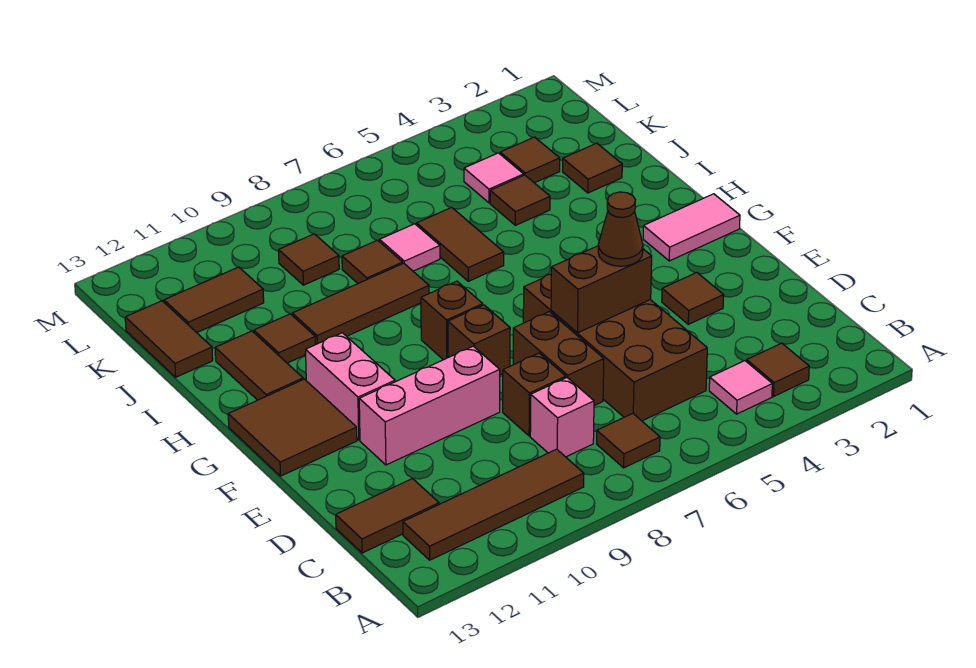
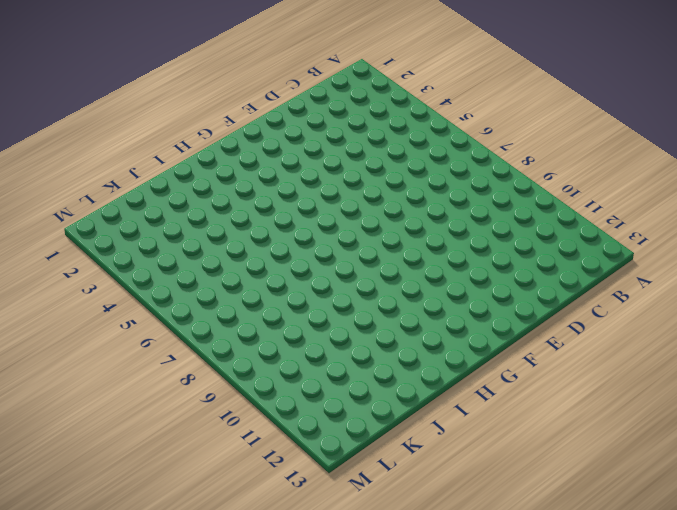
none -> brown 1x1 tile [747,343,809,396]
none -> pink 1x1 tile [709,361,772,414]
none -> brown 1x1 tile [597,413,660,468]
none -> brown 1x4 tile [403,449,584,560]

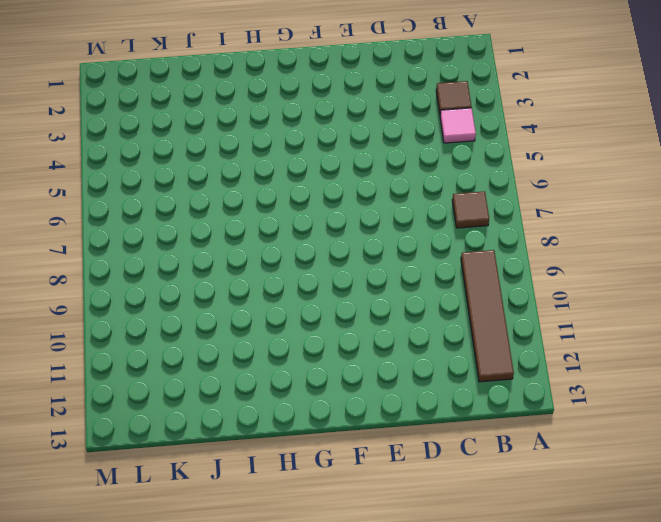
none -> brown 2x4 brick [523,274,707,421]
none -> pink 1x1 brick [530,378,594,457]
none -> brown 1x2 tile [336,479,439,553]
none -> brown 1x2 brick [513,312,604,406]

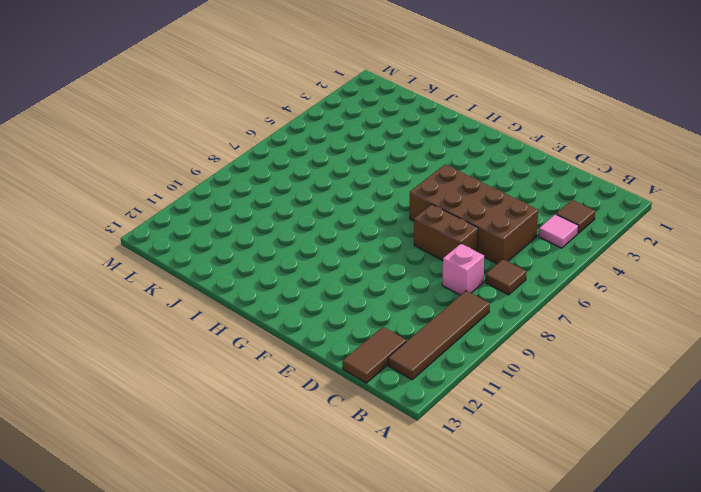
none -> brown 1x1 brick [503,353,566,436]
none -> brown 1x1 tile [662,273,724,324]
none -> pink 1x3 brick [359,346,500,465]
none -> brown 1x1 brick [448,305,510,375]

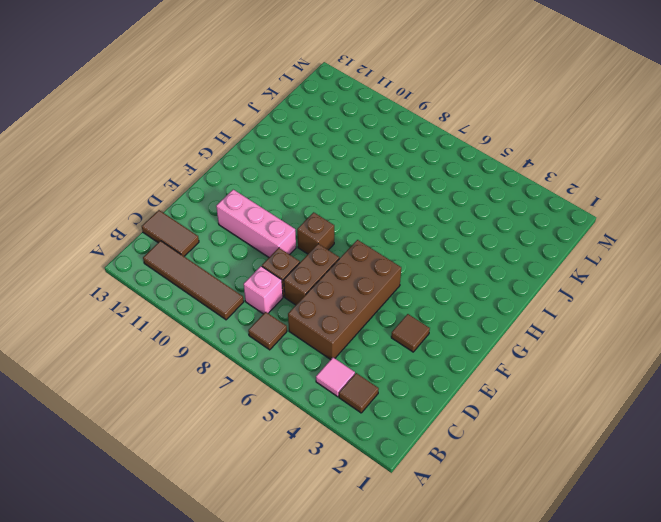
none -> pink 1x2 brick [306,333,395,440]
none -> brown 2x2 tile [228,379,357,476]
none -> pink 1x2 tile [643,194,740,261]
none -> brown 1x1 brick [421,281,483,360]

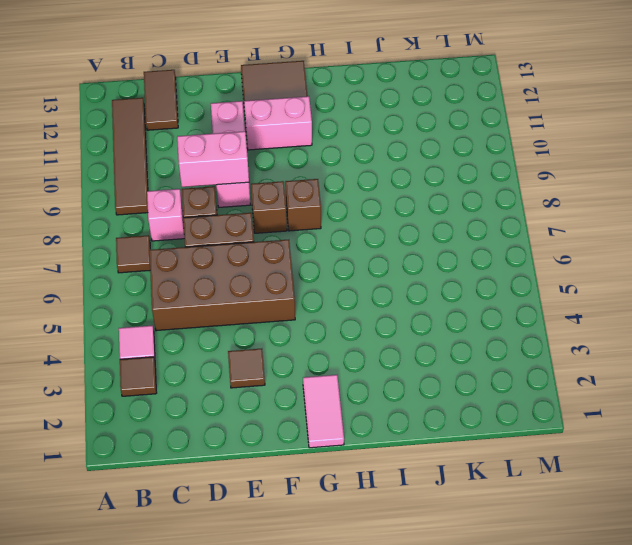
pink 1x2 brick [177,131,249,187] -> none
none -> brown 1x2 tile [215,331,303,400]
none -> brown 1x2 tile [417,207,504,281]
none -> brown 1x3 tile [292,263,429,345]
none -> brown 1x1 tile [254,314,315,363]

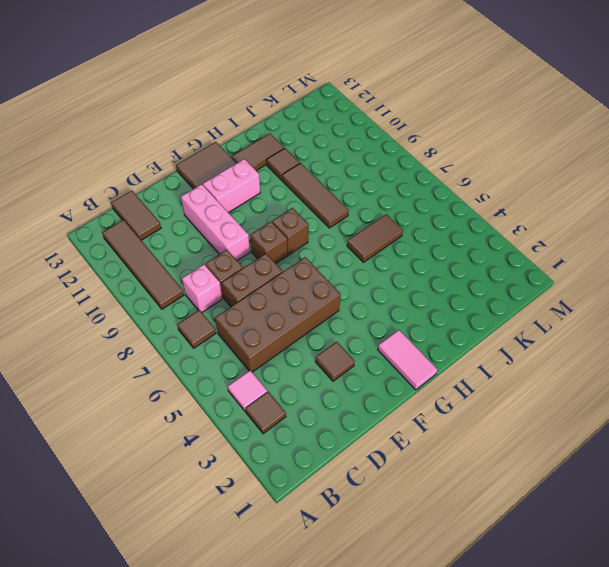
none -> brown 1x1 tile [563,143,622,193]
none -> brown 1x1 tile [490,175,550,225]
none -> pink 1x1 tile [379,224,440,271]
none -> brown 1x1 tile [342,240,403,283]

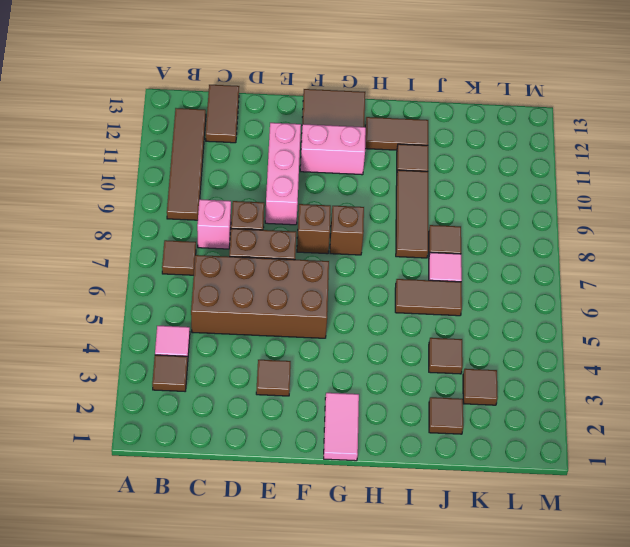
none -> brown 1x2 tile [125,301,213,377]
none -> pink 1x1 tile [464,153,524,203]
none -> brown 1x1 tile [279,234,339,285]
none -> brown 1x2 tile [164,267,264,333]

